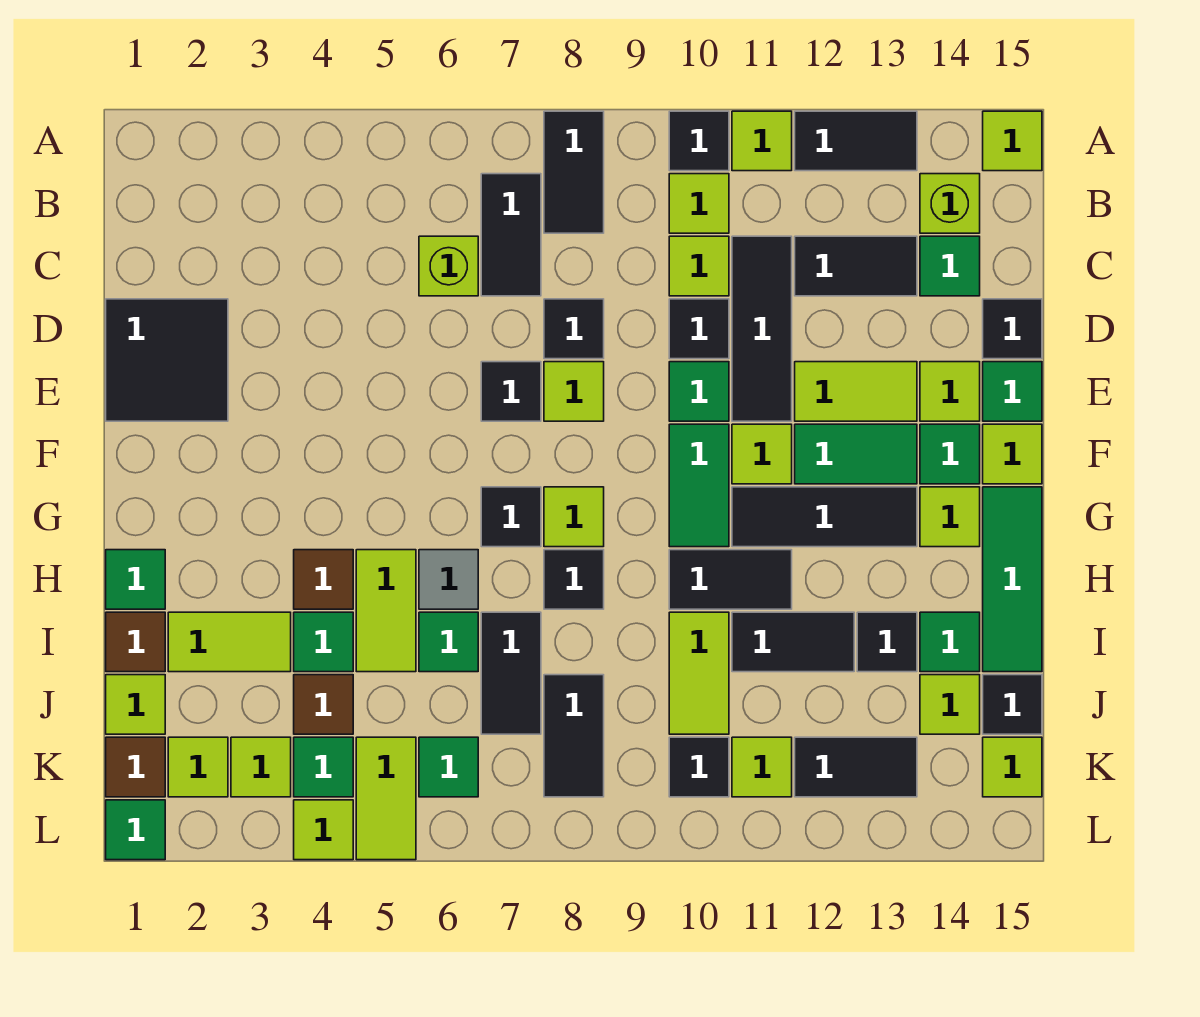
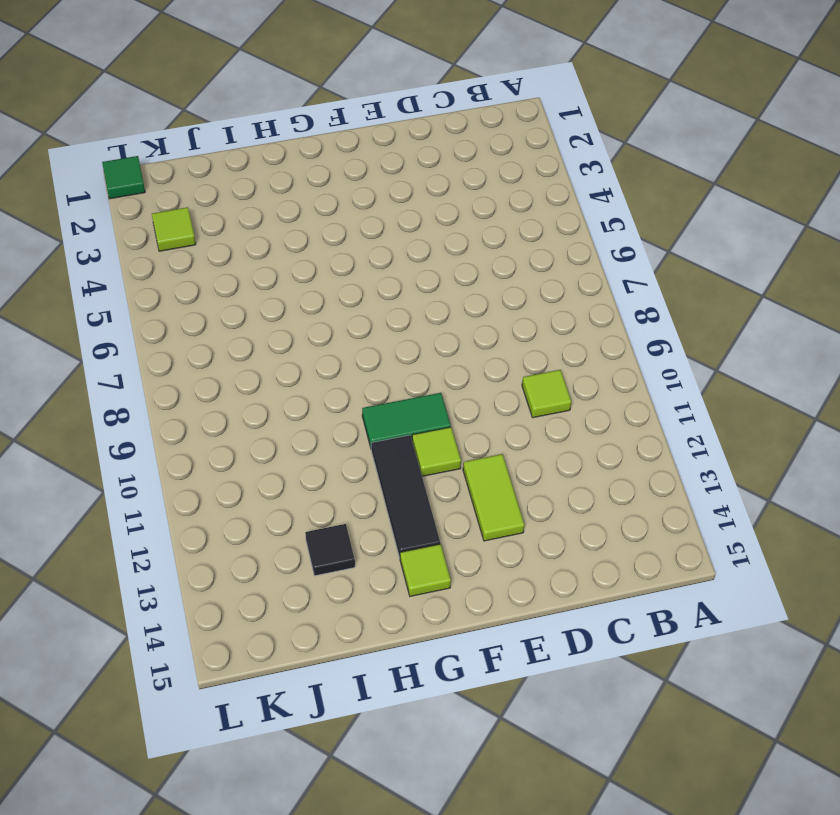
none -> black 1x2 tile [544,111,604,233]
none -> black 1x1 tile [669,111,729,171]
none -> lime 1x1 tile [732,111,792,171]
none -> black 1x2 tile [795,111,917,171]

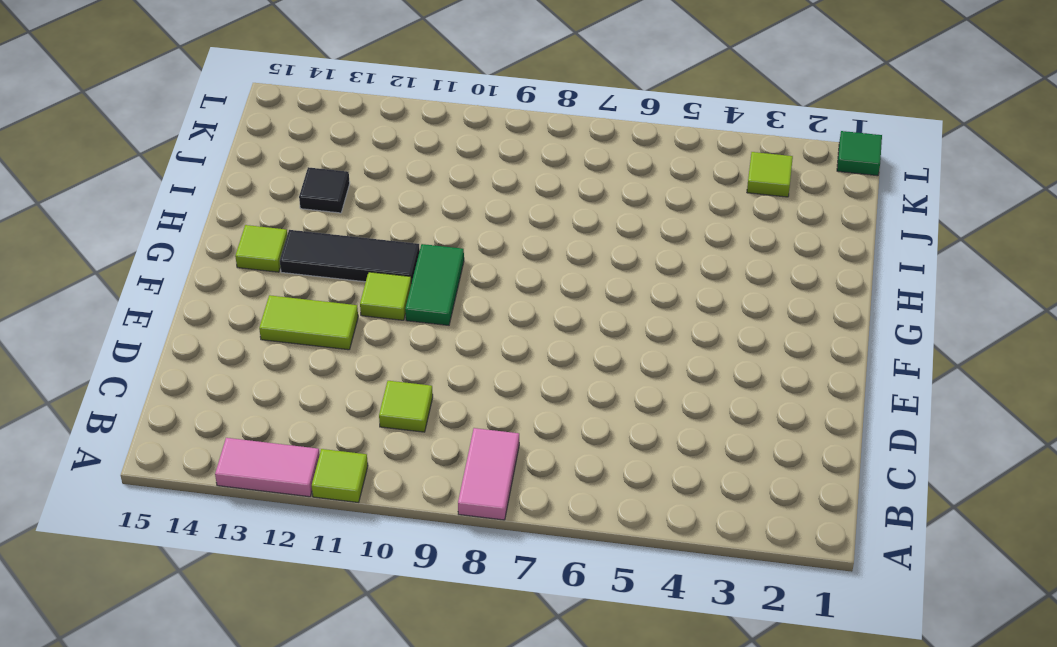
pink 1x2 tile [458,428,519,520] -> black 1x2 tile [544,111,604,233]
pink 1x2 tile [215,438,320,497] -> black 1x2 tile [795,111,917,171]
none -> black 1x1 tile [669,111,729,171]
none -> lime 1x1 tile [983,111,1042,171]
none -> black 1x2 tile [481,174,541,296]
none -> lime 1x1 tile [669,174,729,233]

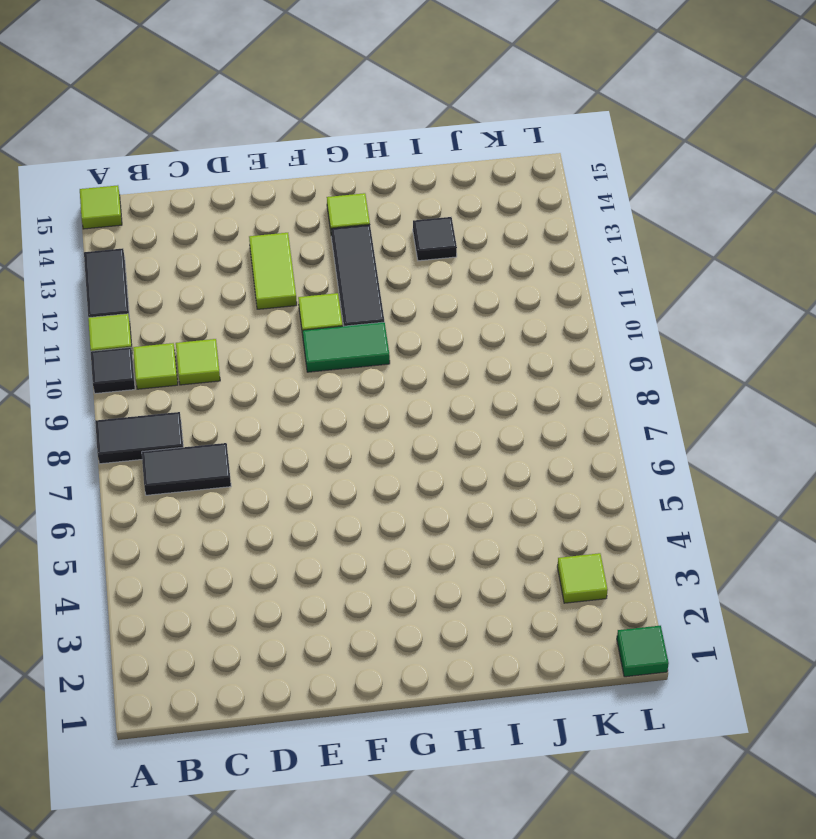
none -> lime 1x1 brick [920,174,980,233]
none -> lime 1x1 brick [419,236,478,296]
none -> black 1x3 tile [732,236,792,421]
none -> black 1x2 tile [795,236,917,296]

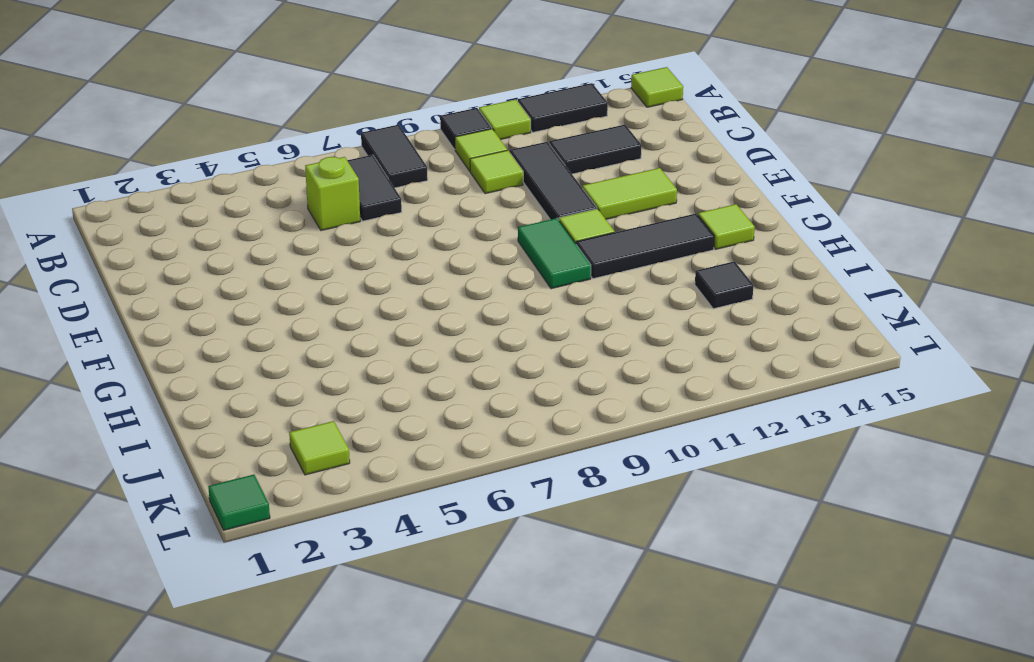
none -> lime 1x1 brick [920,174,980,233]
none -> green 1x1 tile [920,236,980,296]
none -> black 2x2 tile [106,299,228,421]
none -> black 1x1 tile [544,299,604,359]

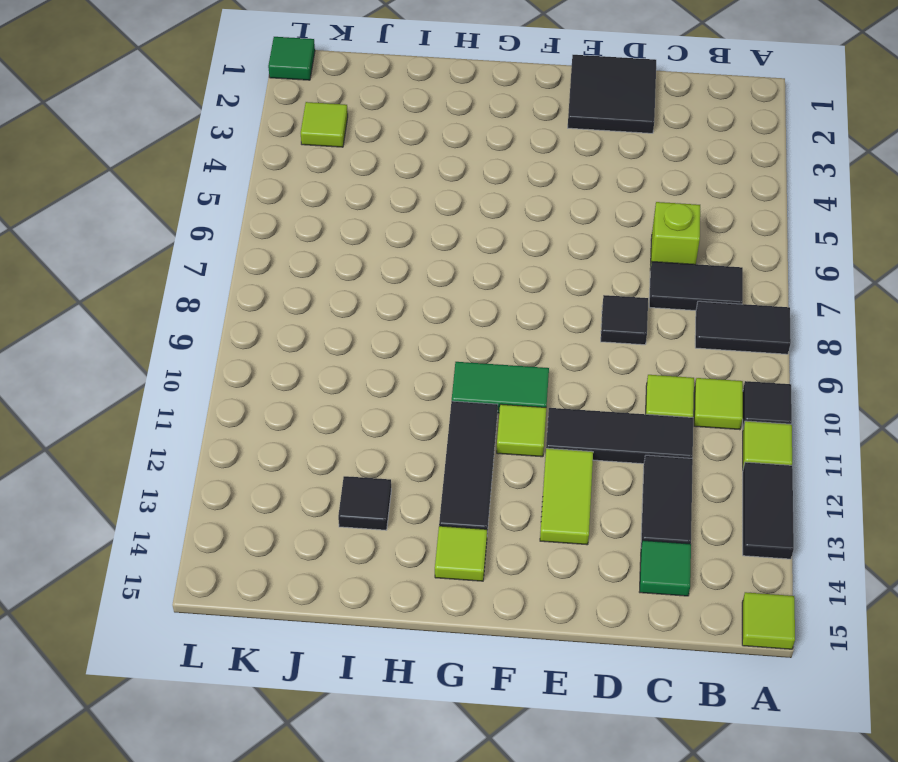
none -> lime 1x1 brick [920,174,980,233]
none -> black 1x1 tile [669,299,729,359]
none -> black 1x1 tile [983,299,1042,359]
none -> black 1x1 tile [481,362,541,421]

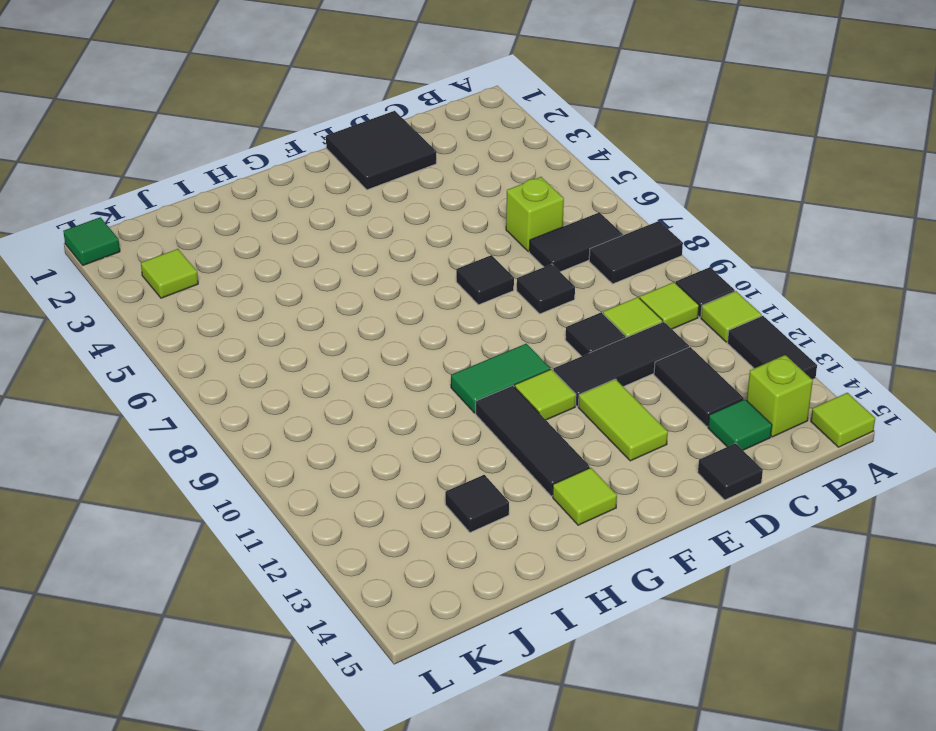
none -> lime 1x1 tile [544,362,604,421]
none -> green 1x1 tile [669,362,729,421]
none -> lime 1x1 tile [920,362,980,421]
none -> green 1x1 tile [983,362,1042,421]

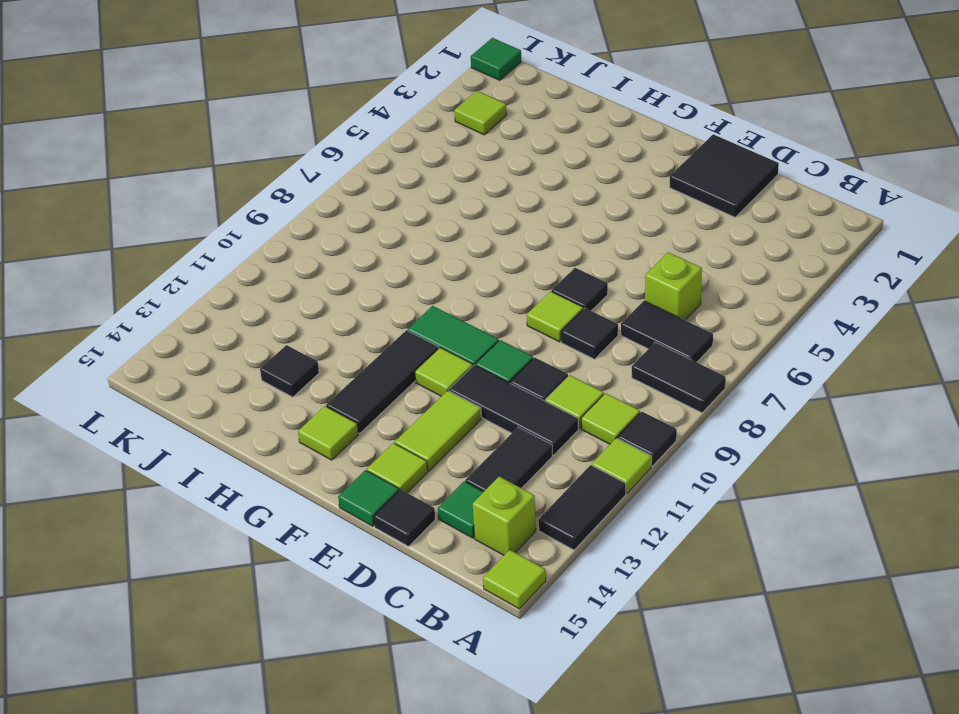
none -> green 1x2 tile [795,424,917,484]
none -> green 1x1 tile [920,424,980,484]
none -> lime 1x1 tile [983,424,1042,484]
none -> black 1x1 tile [481,487,541,547]

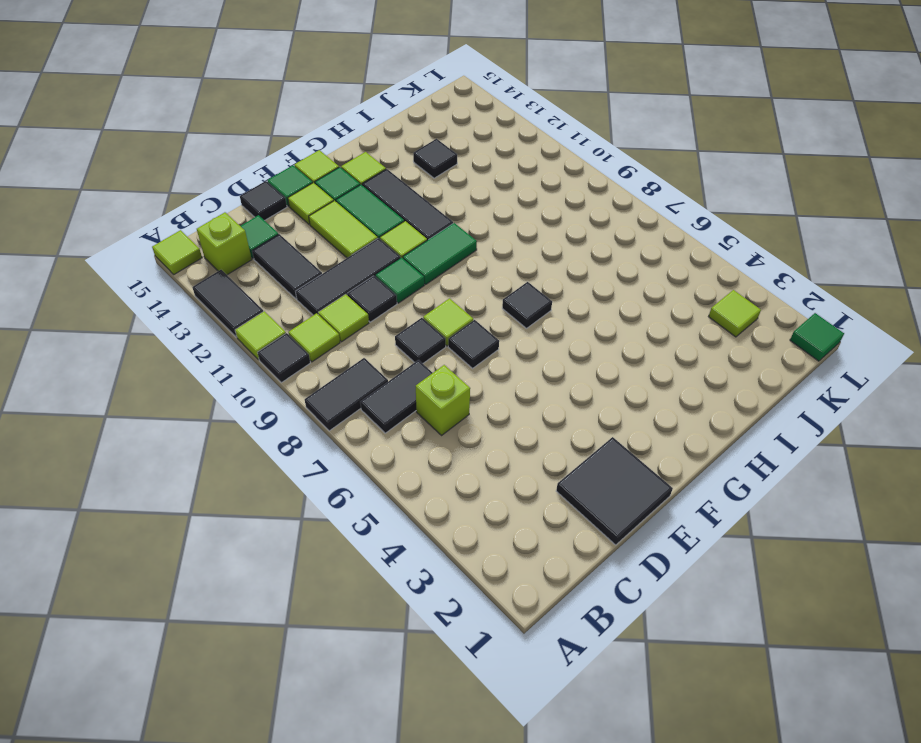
none -> lime 1x1 tile [544,487,604,547]
none -> green 1x3 tile [983,487,1042,672]
none -> green 1x1 tile [106,550,165,609]
none -> brown 1x1 tile [294,550,353,609]

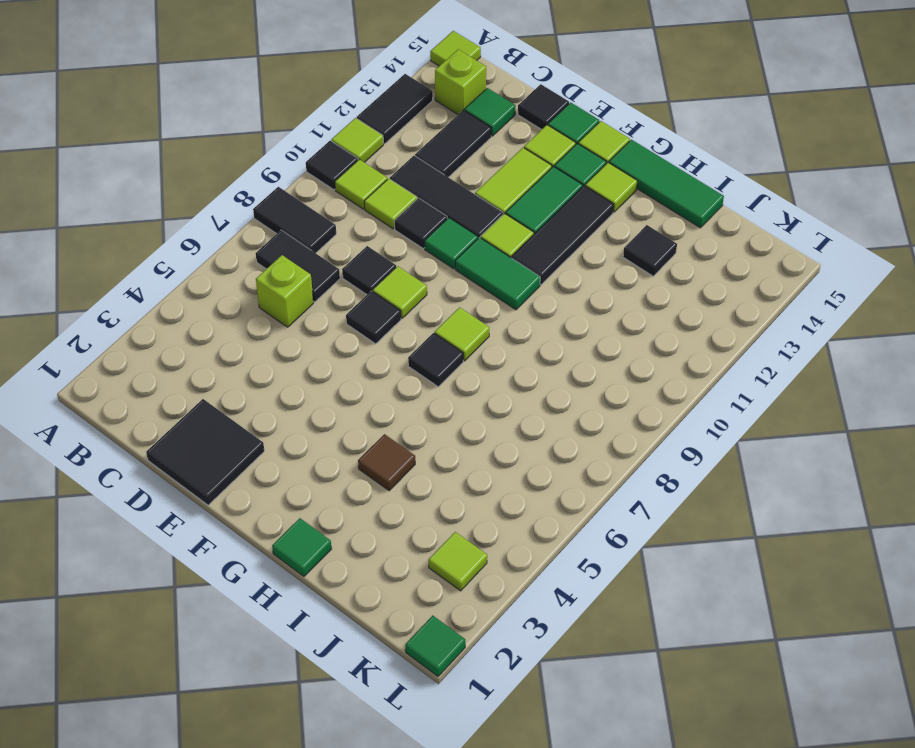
none -> lime 1x2 tile [356,550,416,672]
none -> grey 1x1 tile [419,550,478,609]
none -> black 1x1 tile [544,550,604,609]
none -> black 1x2 tile [669,550,792,609]

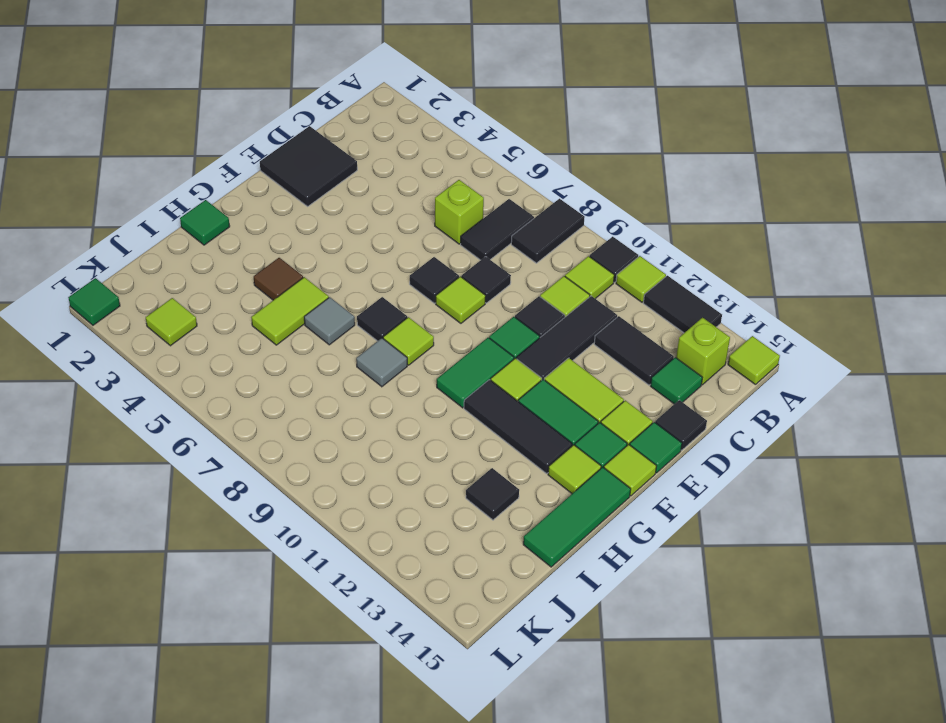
grey 1x1 tile [356,338,407,387] -> black 1x1 tile [544,550,604,609]
none -> black 1x2 tile [669,550,792,609]
none -> brown 1x1 tile [106,612,165,672]
none -> lime 1x2 tile [168,612,291,672]
none -> green 1x1 tile [294,612,353,672]

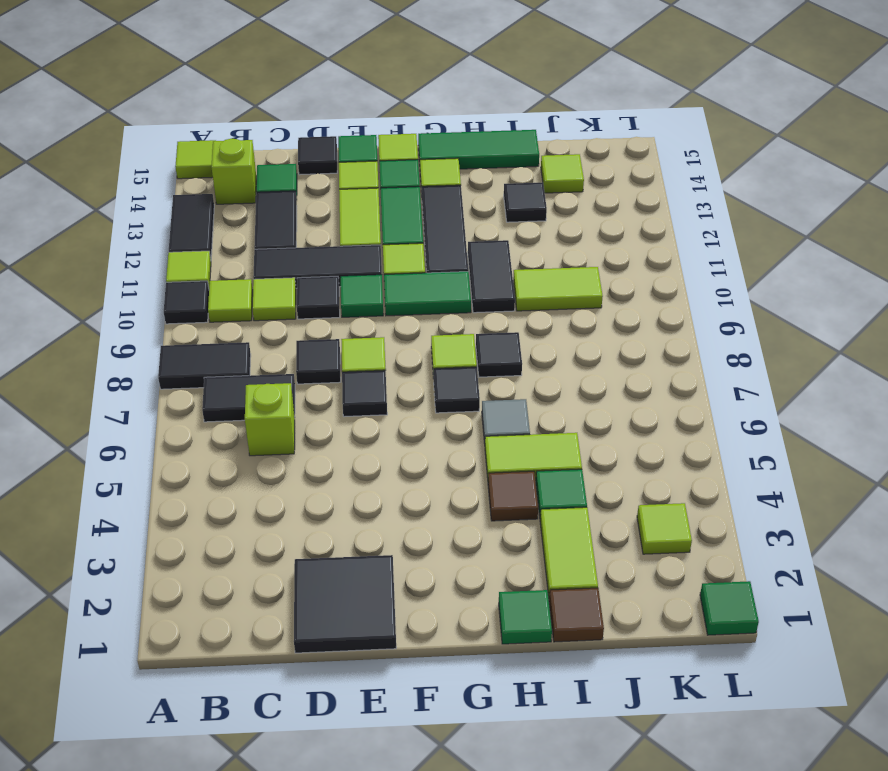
none -> green 1x1 tile [419,612,478,672]
none -> black 1x2 tile [481,612,541,734]
none -> black 1x2 tile [732,612,854,672]
none -> green 1x1 tile [920,612,980,672]

